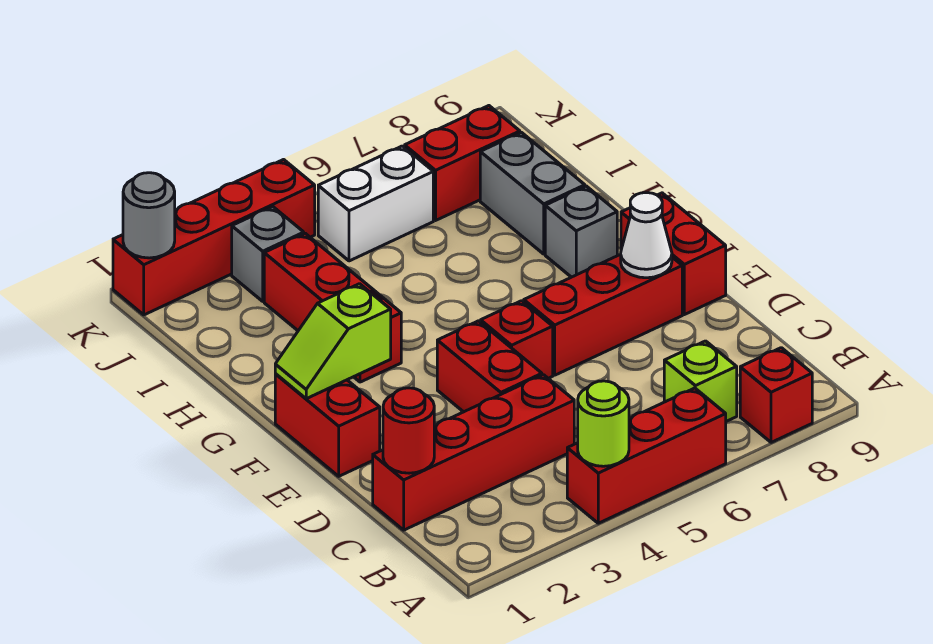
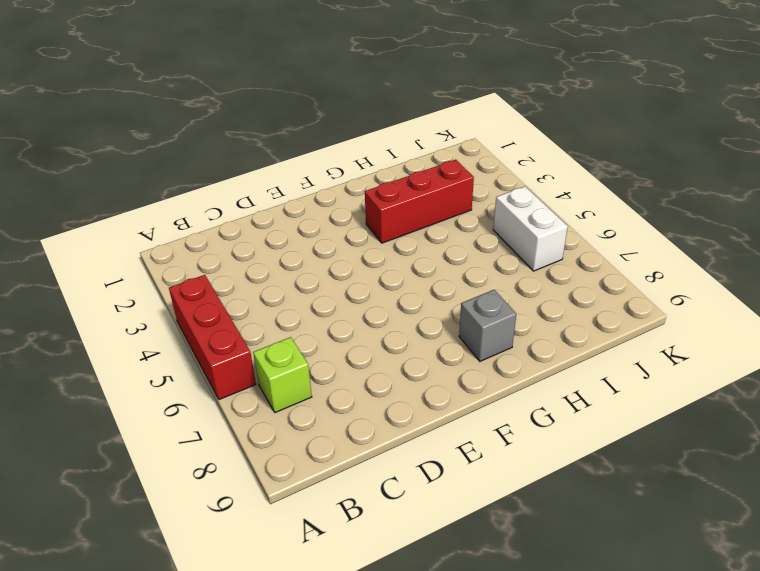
none -> red 1x1 brick [740,348,812,442]
none -> red 1x4 brick [373,375,574,530]
none -> red 1x2 brick [437,321,542,412]

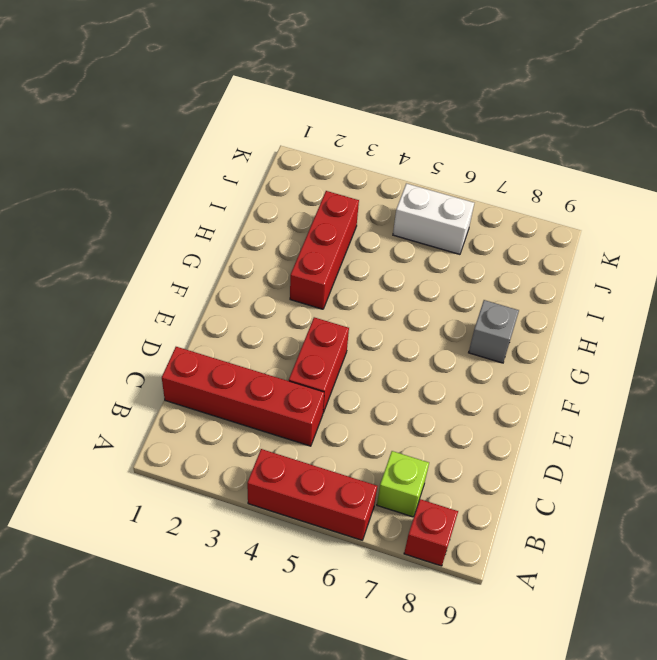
none -> red 1x2 brick [275,374,380,476]
none -> red 1x1 brick [481,301,553,378]
none -> red 1x3 brick [524,254,682,375]

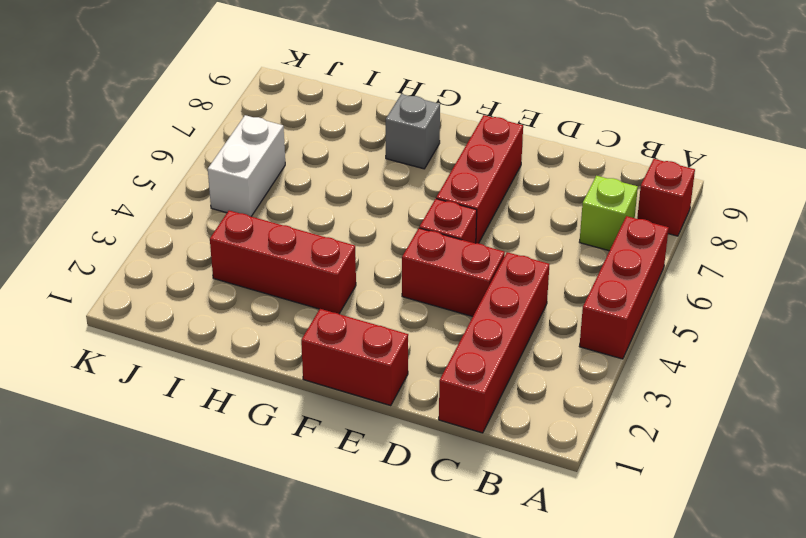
none -> red 1x2 brick [621,193,726,315]
none -> grey 1x2 brick [480,132,585,254]
none -> grey 1x1 brick [232,207,304,301]

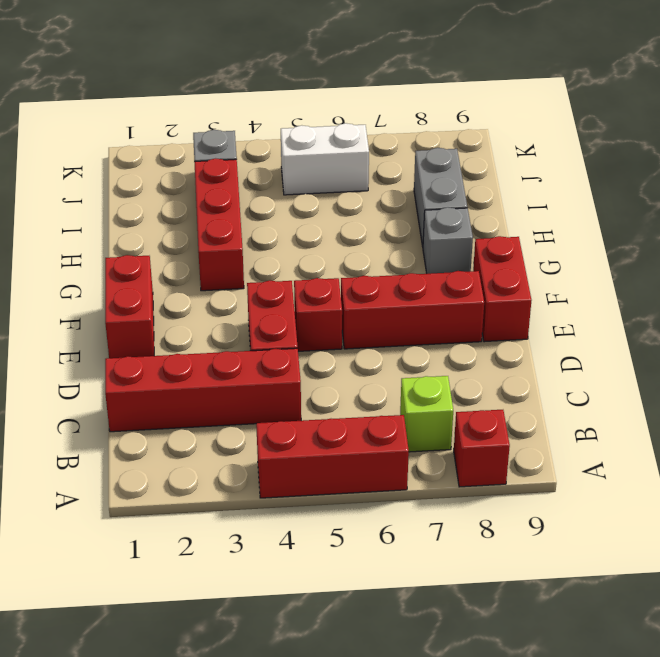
none -> red 1x2 brick [405,106,520,220]
none -> red 1x4 brick [113,160,315,315]
none -> lime 1x1 round brick [578,381,629,466]

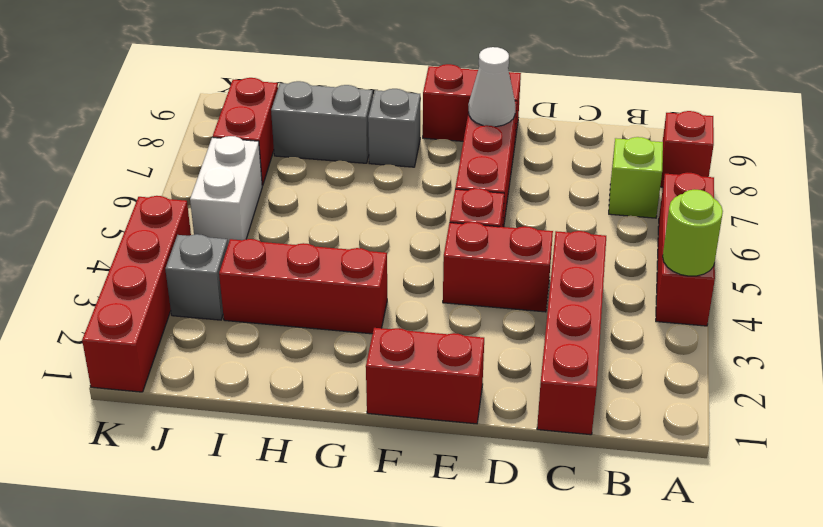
none -> red 1x1 round brick [383,388,434,473]
none -> lime 1x2 slope [275,284,391,399]
none -> grey 1x1 round brick [123,173,175,258]

